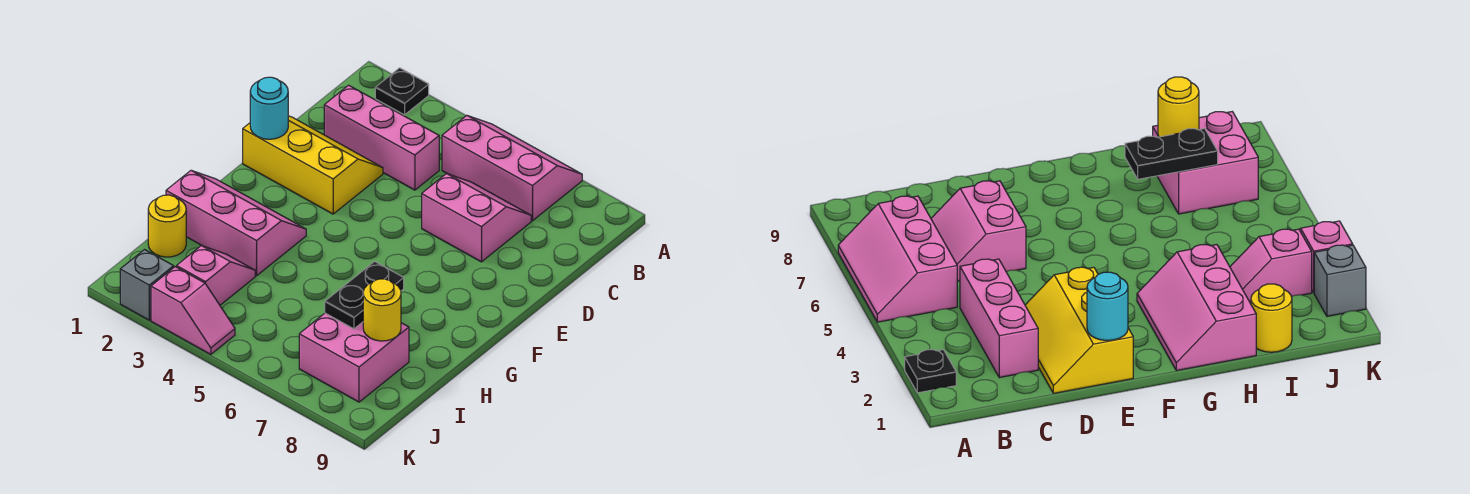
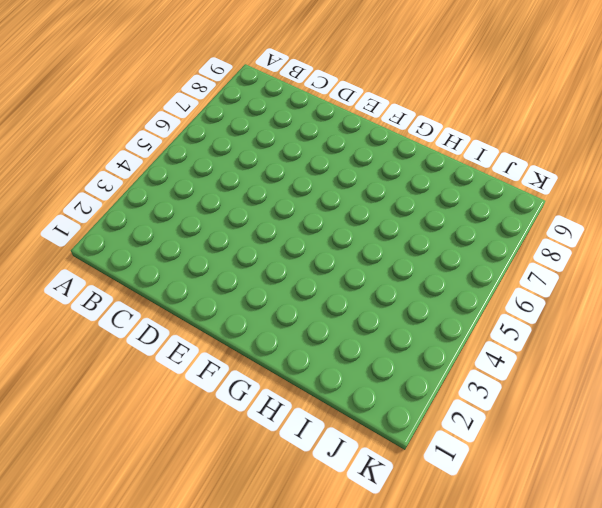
none -> black 1x1 plate [375,68,429,115]
none -> pink 2x3 slope [442,116,582,221]
none -> pink 1x3 brick [324,85,439,190]

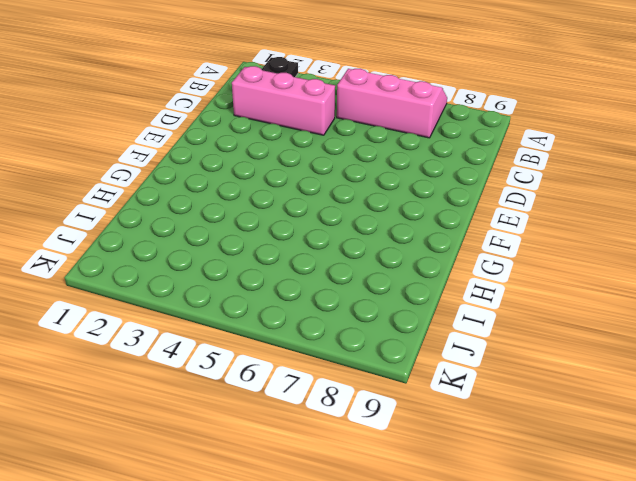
none -> pink 2x2 slope [422,173,531,262]
none -> yellow 2x3 slope [243,116,383,214]
none -> pink 2x3 slope [166,171,306,276]

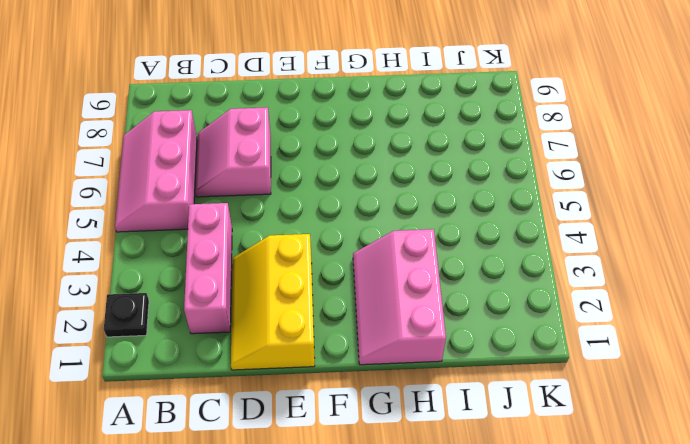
none -> yellow 1x1 round brick [148,195,186,257]
none -> pink 1x2 slope [176,246,255,305]
none -> pink 2x2 brick [299,313,409,402]

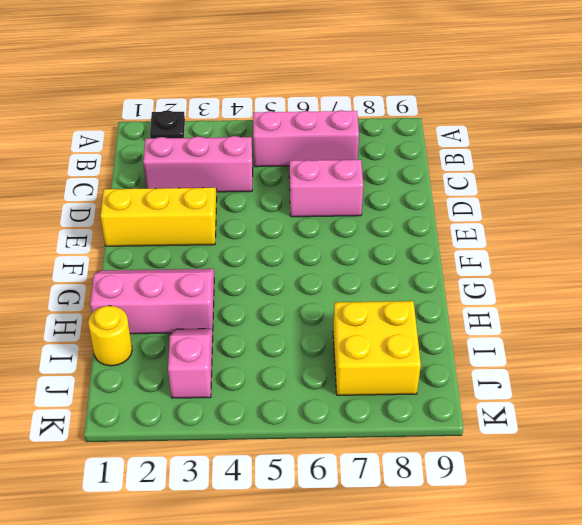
yellow 2x2 brick [333,301,421,395] -> pink 2x2 brick [299,313,409,402]
none -> grey 1x1 brick [120,250,174,320]
none -> pink 1x2 slope [151,267,235,354]
none -> cyan 1x1 round brick [250,77,288,139]

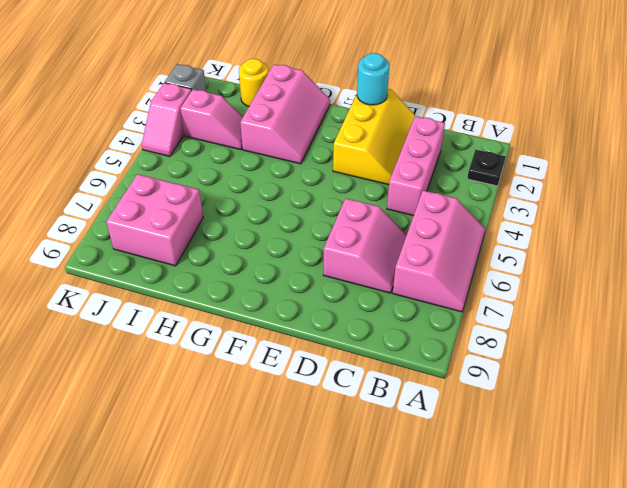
none -> black 1x2 plate [325,261,404,329]
none -> yellow 1x1 round brick [363,279,401,341]

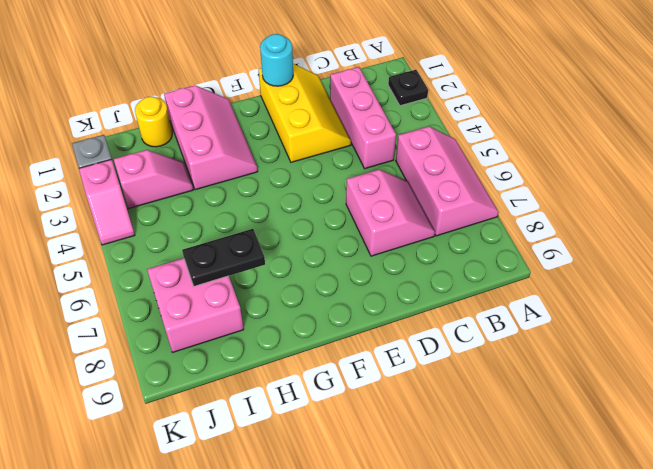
none -> yellow 1x1 round brick [363,279,401,341]

